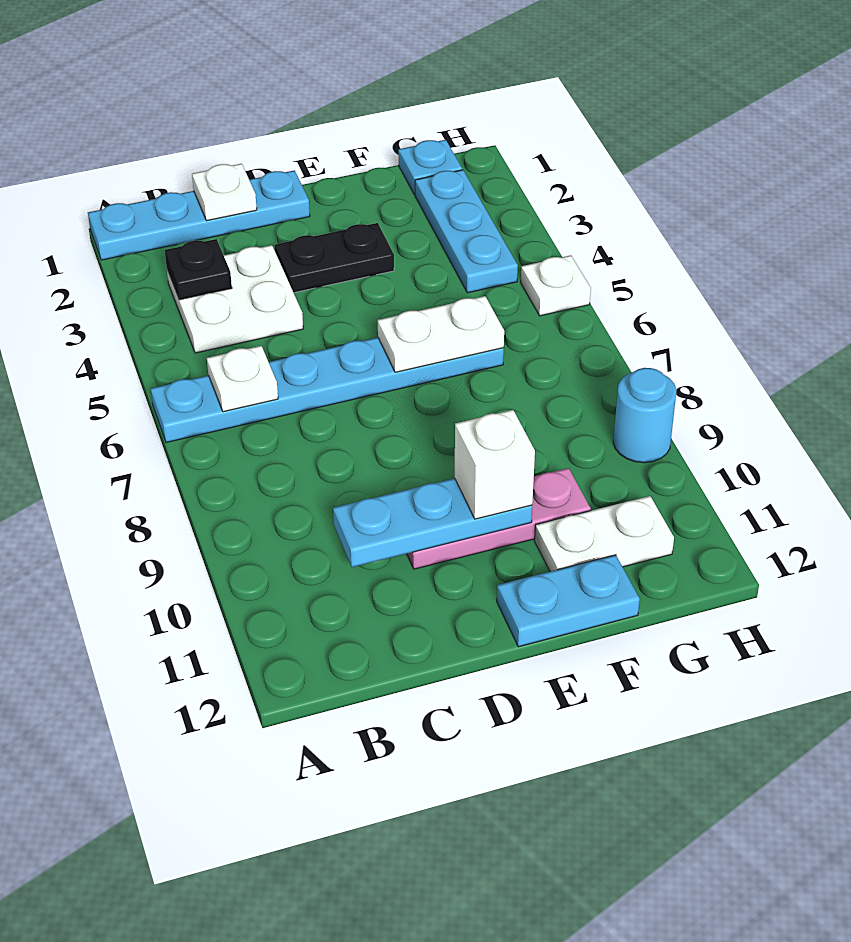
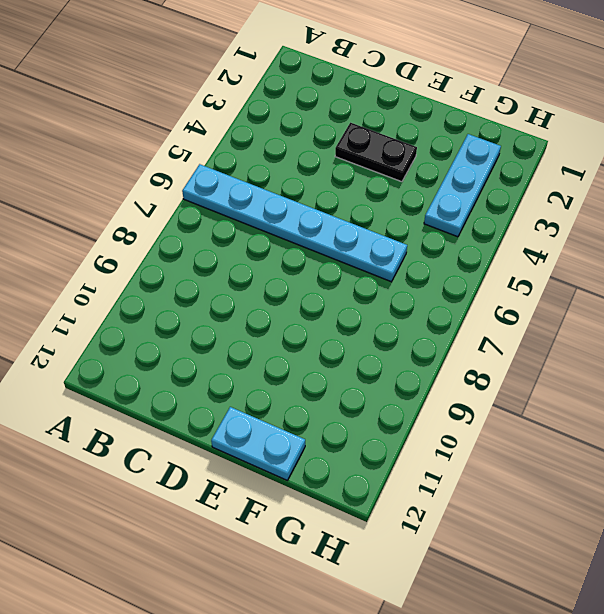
none -> cyan 1x4 plate [88,170,310,260]
none -> white 2x2 plate [167,245,303,353]
none -> pink 1x3 plate [407,468,591,569]

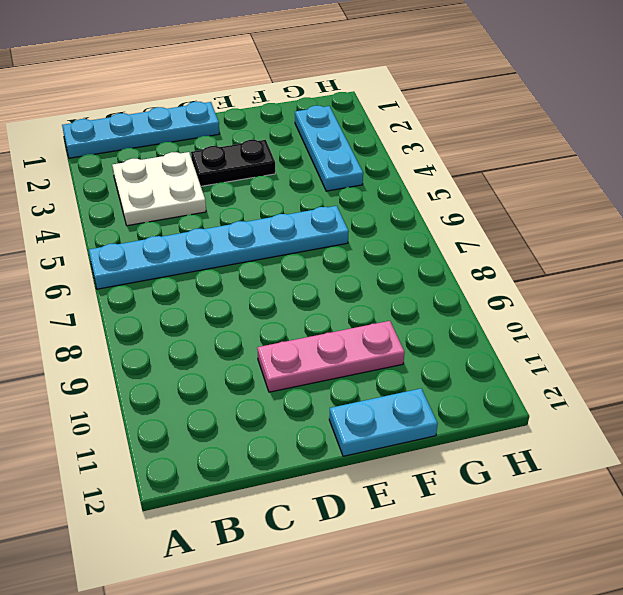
none -> white 1x2 plate [535,496,674,571]
none -> cyan 1x1 plate [398,140,462,195]
none -> white 1x1 plate [521,255,591,316]

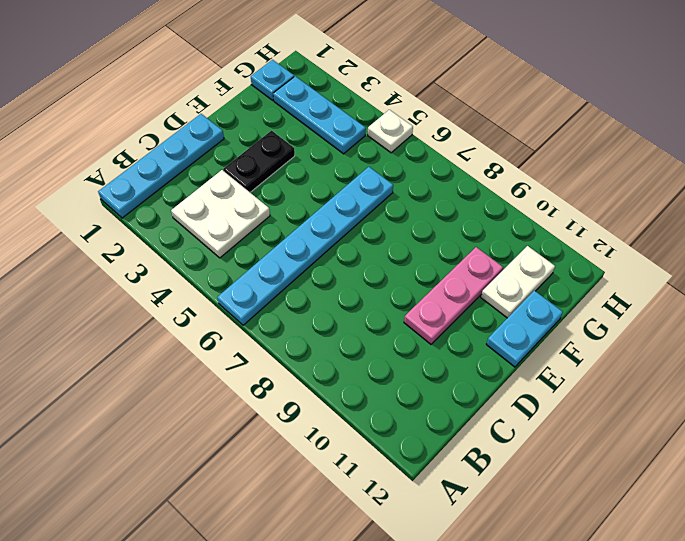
none -> cyan 1x1 round brick [613,368,677,463]
none -> black 1x1 plate [165,239,232,300]
none -> white 1x1 plate [207,346,278,412]

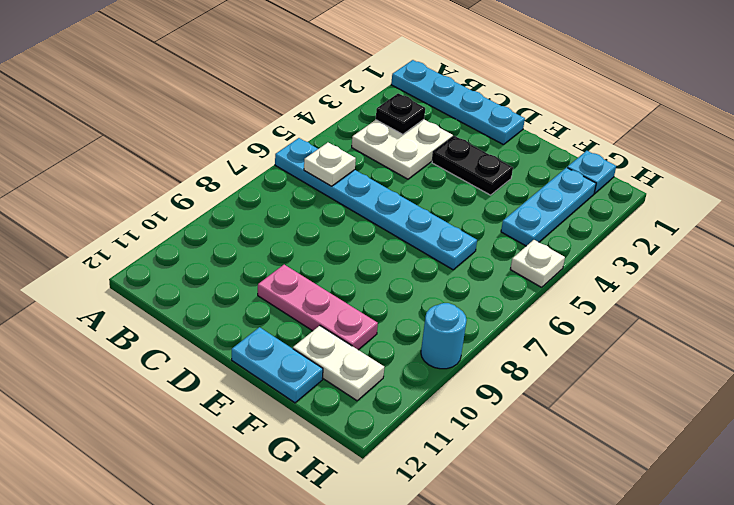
none -> white 1x1 plate [192,164,257,221]
none -> cyan 1x3 plate [333,478,532,567]
none -> white 1x2 plate [378,296,504,372]

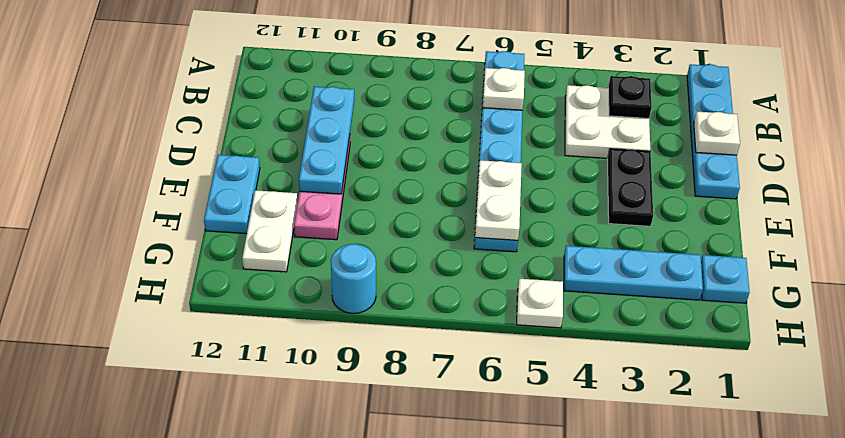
none -> white 1x1 brick [455,410,535,519]

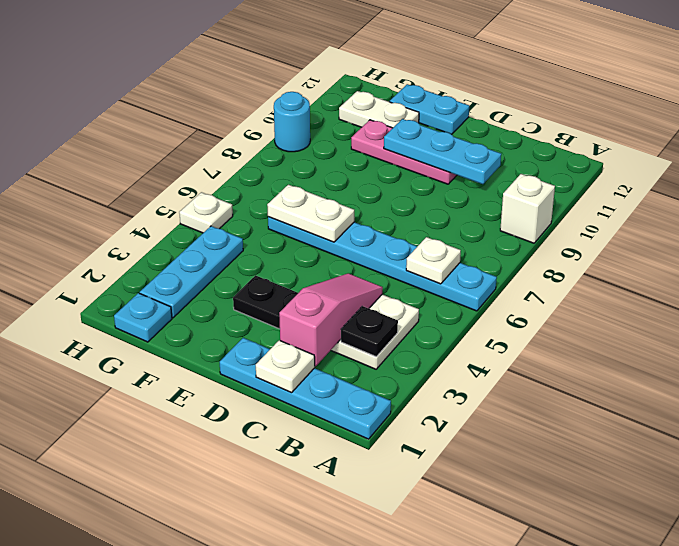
white 1x1 brick [500,174,555,243] -> white 1x1 brick moved to [455,410,535,519]
pink 1x3 slope [279,273,383,366] -> none

